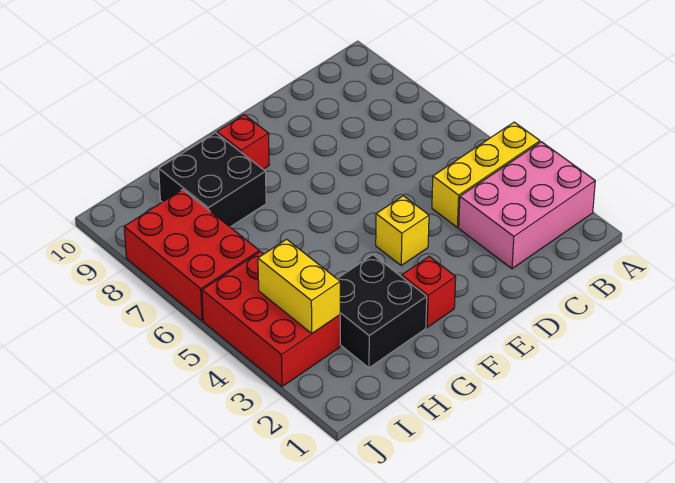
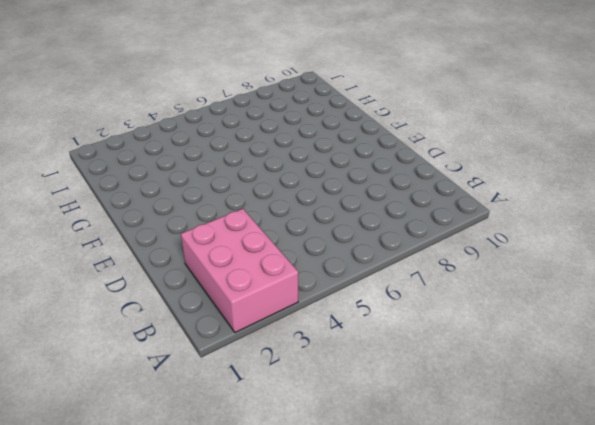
none -> yellow 1x3 brick [432,122,540,227]
none -> yellow 1x1 brick [376,196,429,265]

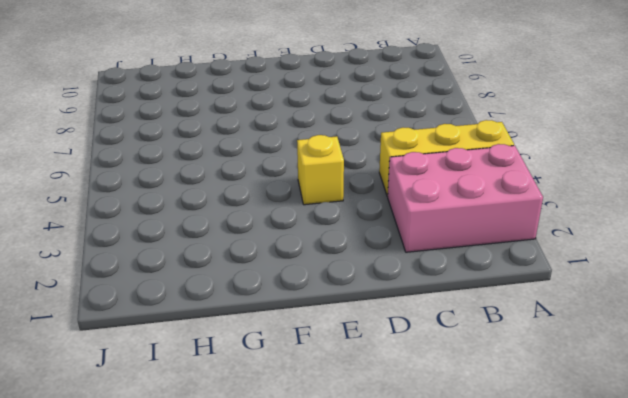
none -> red 1x1 brick [402,256,456,327]
none -> red 1x1 brick [217,115,269,169]

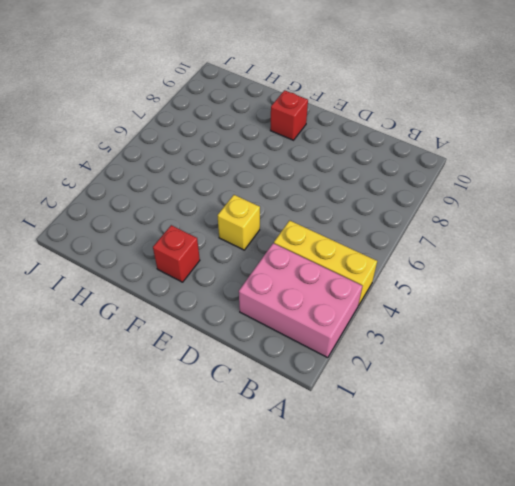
none -> black 2x2 brick [337,255,427,368]
none -> black 2x2 brick [159,133,266,227]

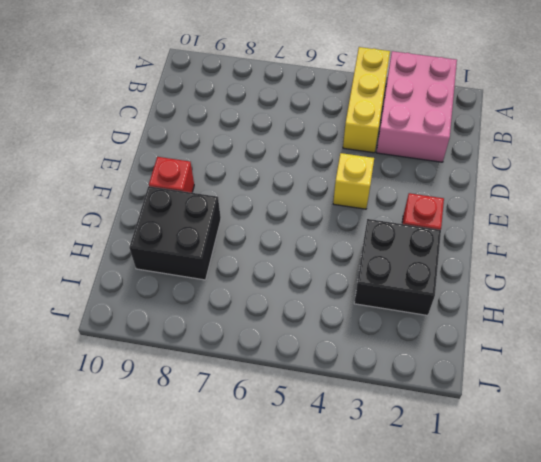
none -> red 2x3 brick [202,252,340,387]
none -> red 2x3 brick [124,190,259,321]

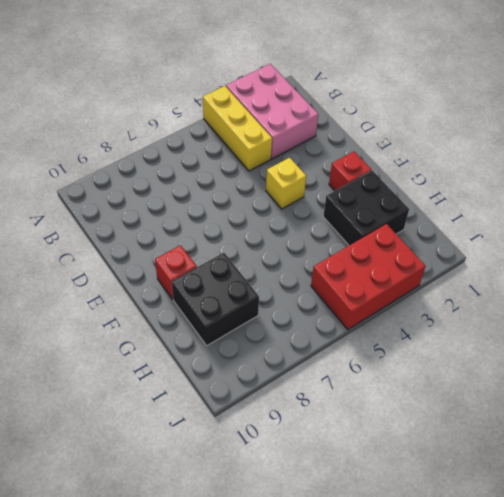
none -> red 2x3 brick [124,190,259,321]
none -> yellow 1x2 brick [258,239,340,333]

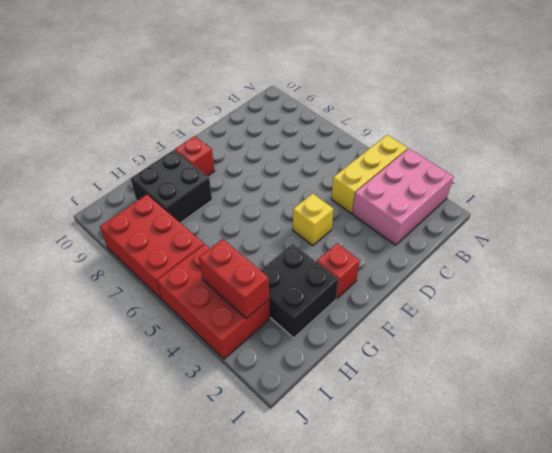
red 1x2 brick [199,239,269,319] -> yellow 1x2 brick [258,239,340,333]

